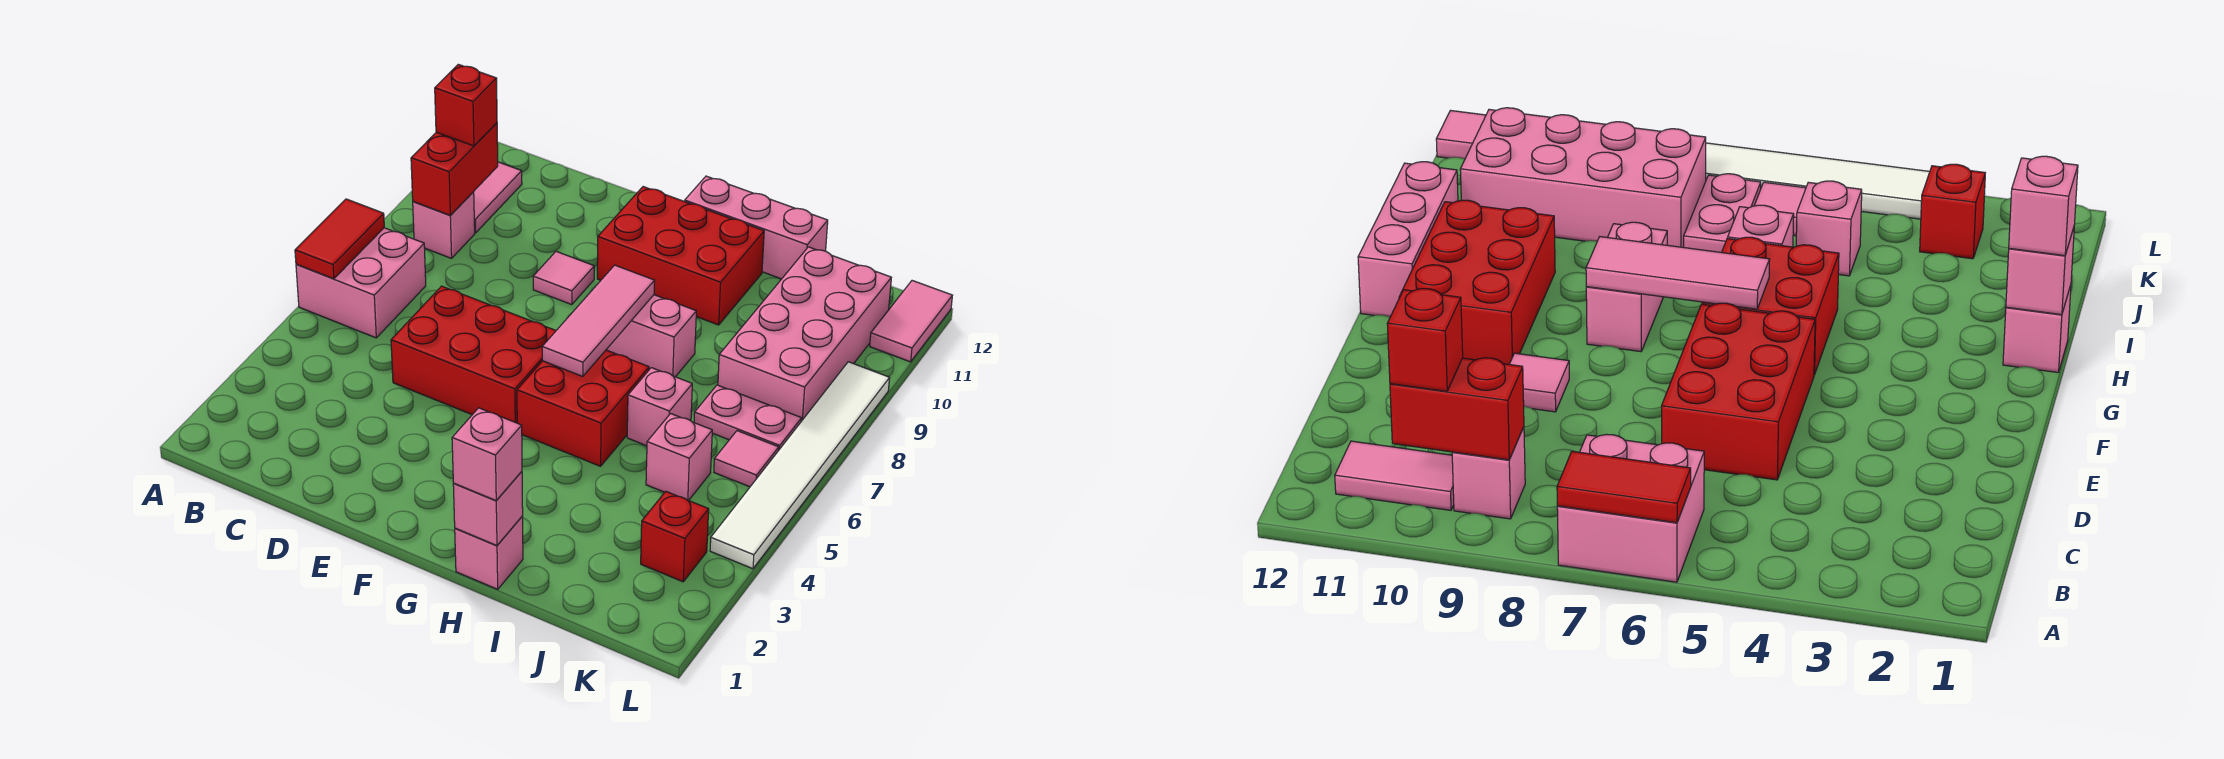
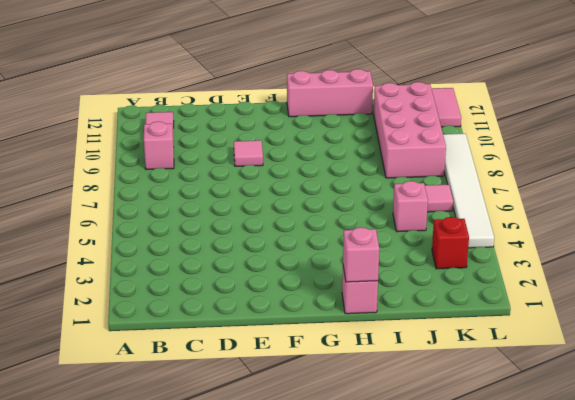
none -> pink 2x2 brick [296,228,426,338]
none -> red 2x3 brick [391,286,556,423]
none -> red 2x3 brick [597,187,764,325]

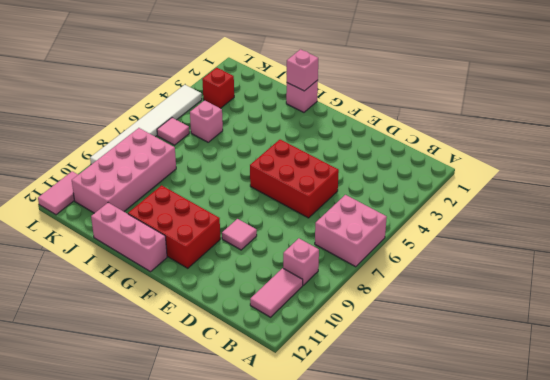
none -> red 2x2 brick [517,350,649,466]
none -> pink 1x2 brick [606,295,696,377]
none -> pink 1x1 brick [627,368,692,446]

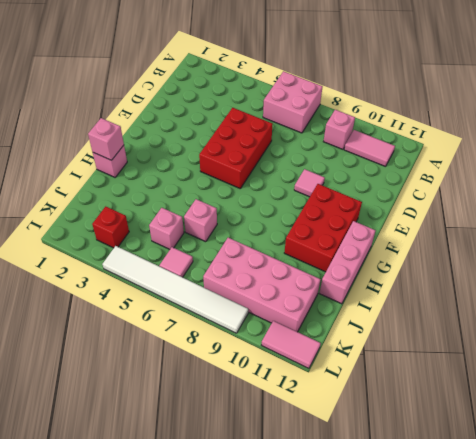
none -> red 2x2 brick [517,350,649,466]
none -> pink 1x2 brick [606,295,696,377]
none -> pink 1x2 plate [694,385,802,449]

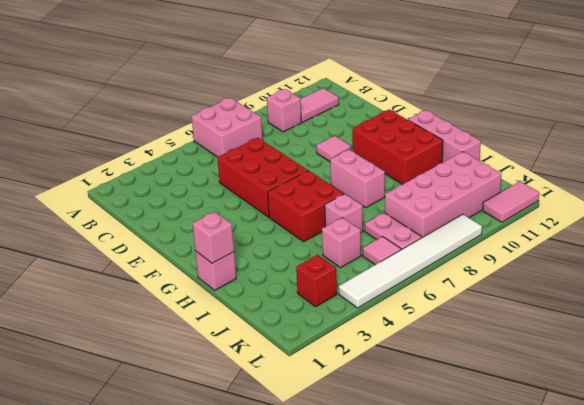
none -> red 1x2 tile [295,199,384,279]
none -> red 1x2 brick [411,123,498,215]
none -> pink 1x3 tile [542,265,655,377]

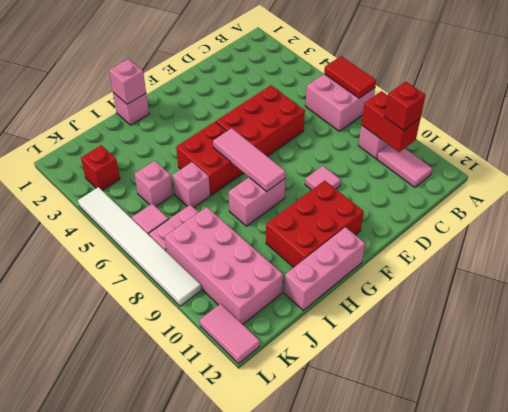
none -> pink 1x1 brick [452,408,522,501]

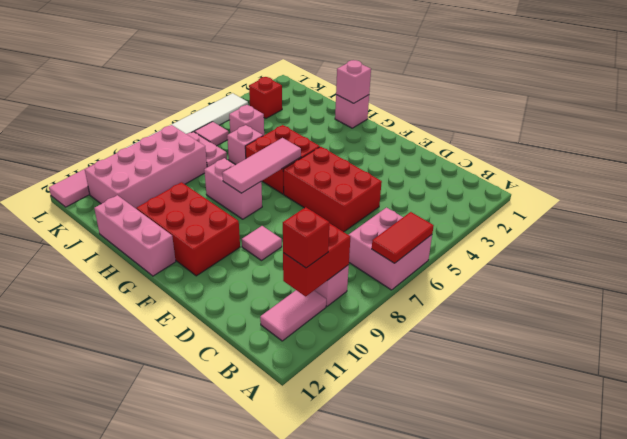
none -> pink 1x1 brick [452,408,522,501]

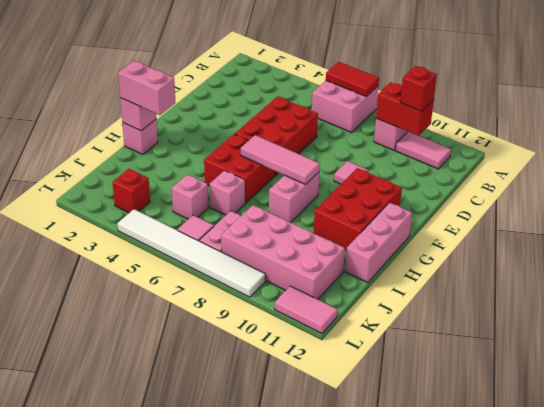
pink 1x2 brick [118,61,175,115] -> pink 1x1 brick [452,408,522,501]

